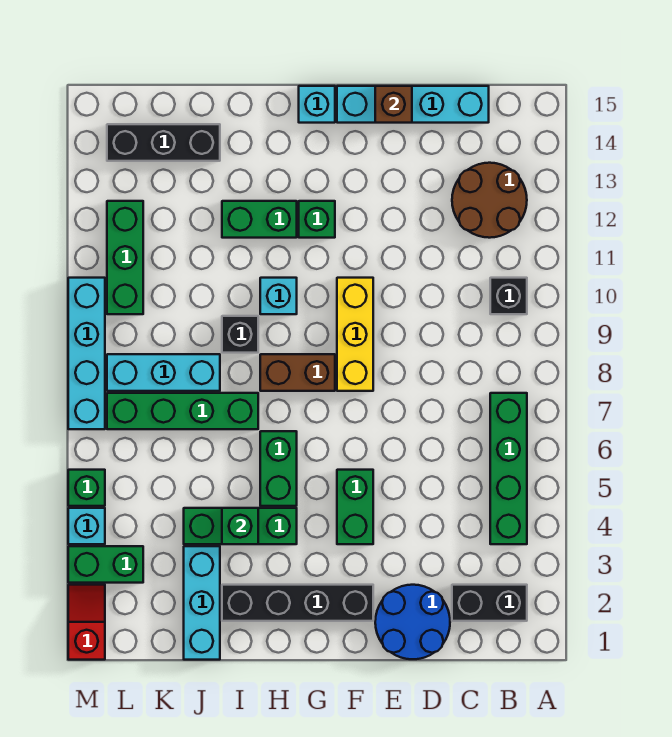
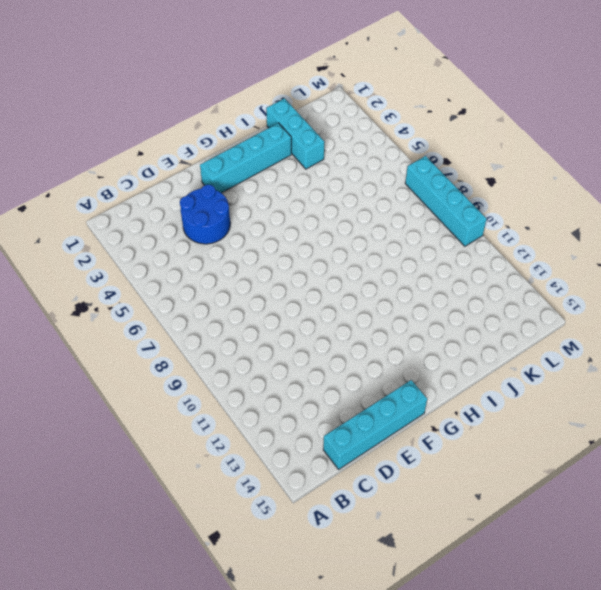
blue 2x2 round brick [180,185,230,244] -> blue 2x2 round brick moved to [375,585,450,659]
cyan 1x4 brick [200,123,291,193] -> black 1x4 brick [222,585,373,621]
none -> black 1x2 brick [452,585,527,621]
none -> green 1x4 brick [490,393,527,544]
none -> black 1x1 brick [490,278,527,314]

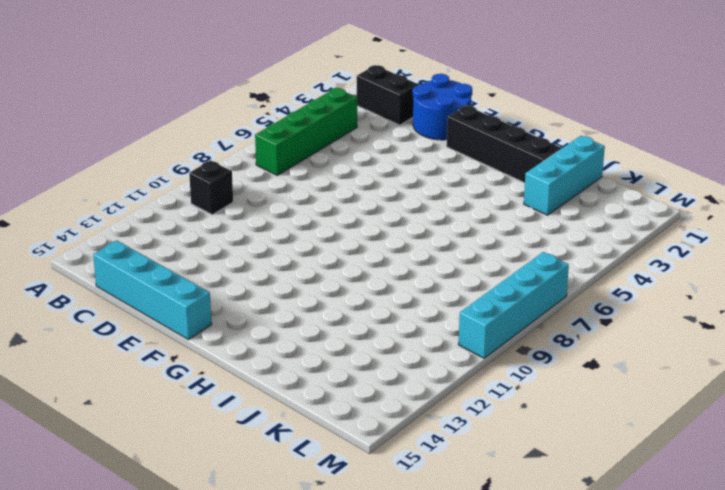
none -> brown 2x2 round brick [452,163,527,238]
none -> green 1x2 brick [337,470,373,544]
none -> yellow 1x3 brick [337,278,373,391]

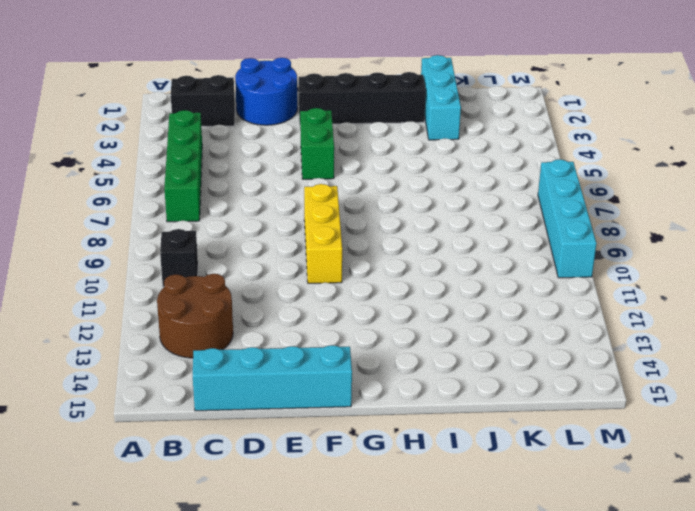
none -> brown 1x2 brick [260,354,335,391]
none -> green 1x1 brick [299,201,335,238]
none -> cyan 1x1 brick [299,86,335,123]

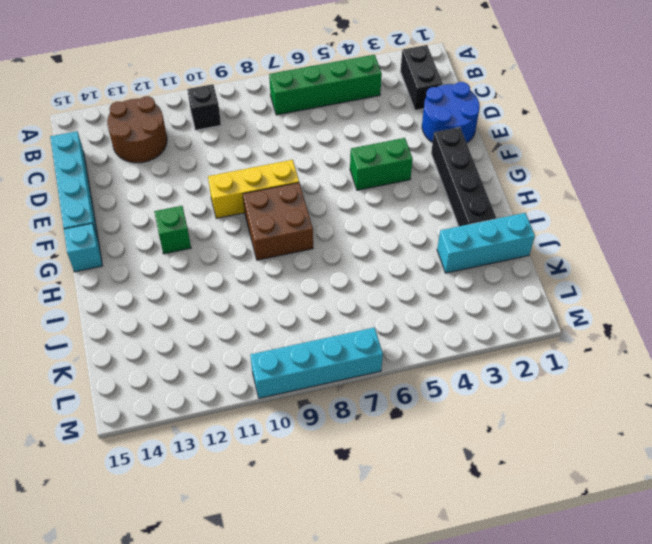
brown 2x2 brick [243,183,313,260] -> brown 1x2 brick [260,354,335,391]
none -> green 1x3 brick [184,508,297,544]
none -> green 1x2 brick [260,431,297,506]
none -> cyan 1x1 brick [260,278,297,314]

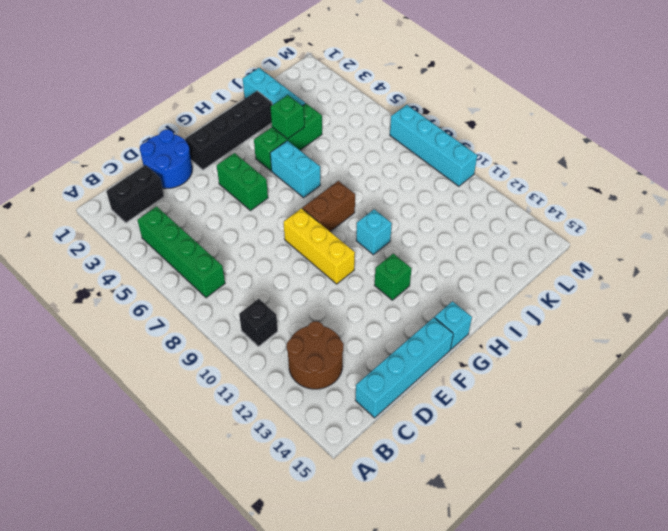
cyan 1x2 brick [270,141,320,198] -> green 1x2 brick [260,431,297,506]
none -> green 1x2 brick [222,201,297,238]
none -> green 1x4 brick [107,393,258,429]
none -> black 1x1 brick [222,316,258,353]

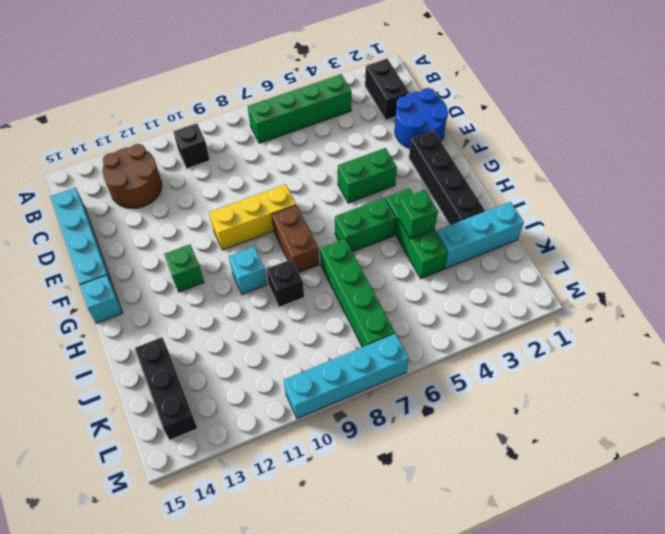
none -> green 1x2 brick [222,201,297,238]
none -> cyan 1x3 brick [107,354,220,391]
none -> green 1x2 brick [68,546,143,583]

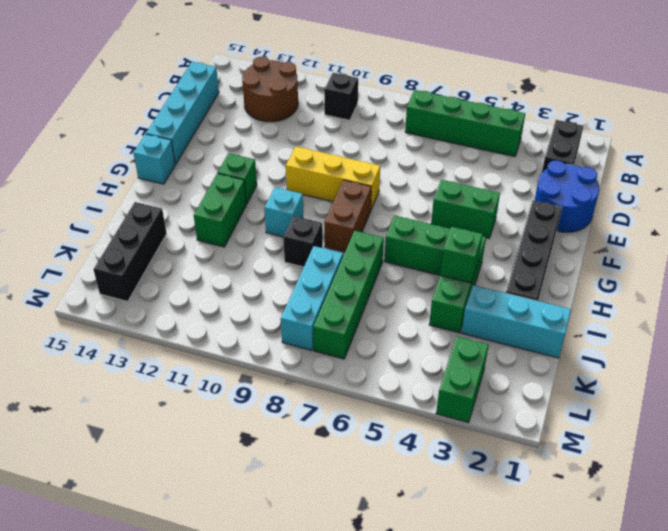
none -> green 1x3 brick [107,201,143,314]
none -> red 1x2 slope [68,585,105,660]
none -> cyan 1x1 brick [68,508,105,544]

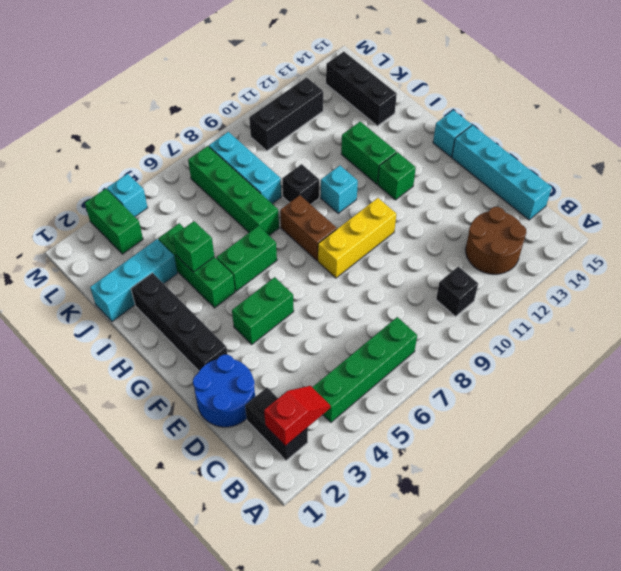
red 1x2 slope [264,386,330,446] -> red 1x2 slope moved to [68,585,105,660]
black 1x3 brick [249,77,323,151] -> green 1x3 brick [107,201,143,314]
none -> green 1x1 brick [68,470,105,506]
none -> cyan 1x4 brick [68,278,105,429]
none -> brown 1x1 brick [375,86,412,123]

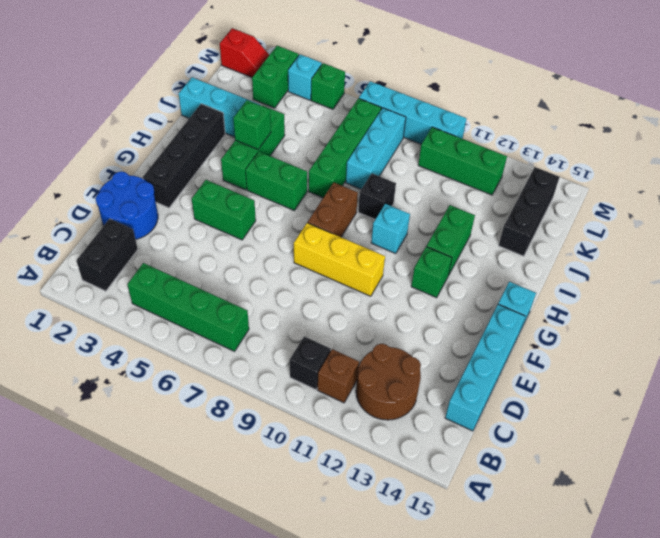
brown 1x1 brick [318,349,359,403] -> brown 1x1 brick moved to [375,86,412,123]

